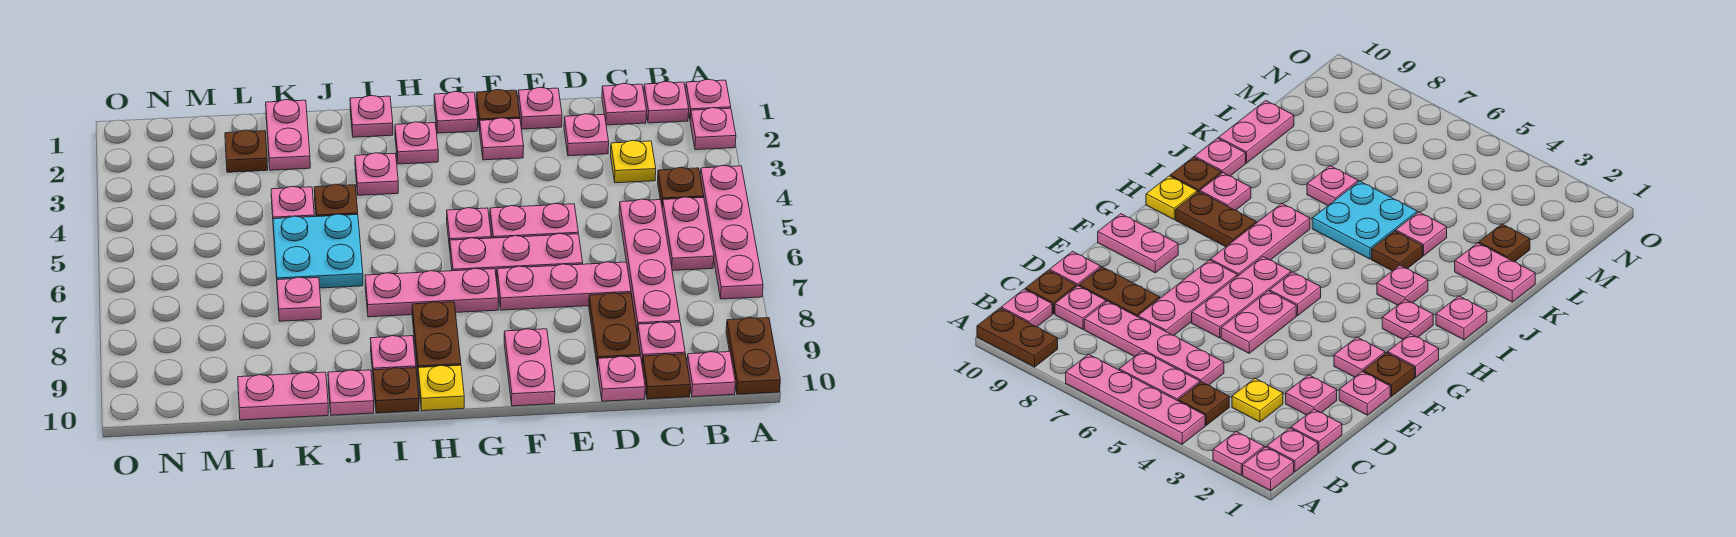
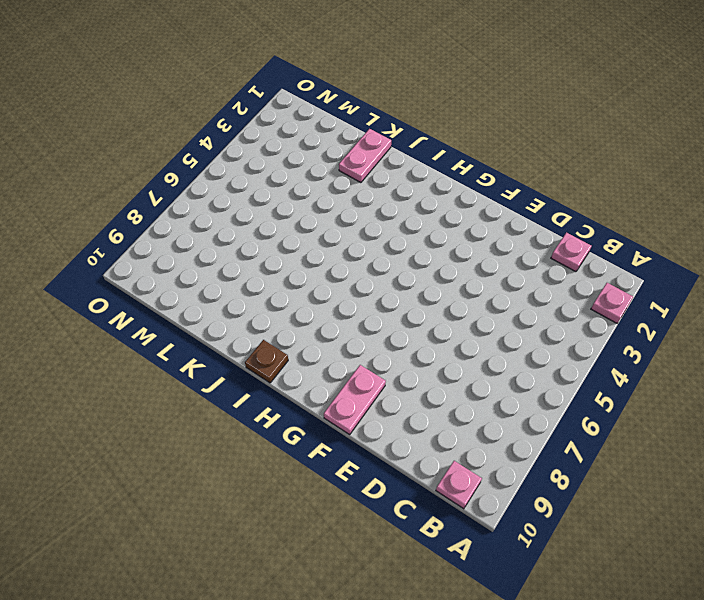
none -> pink 1x1 plate [686,79,731,118]
none -> pink 1x4 plate [700,165,763,299]
none -> brown 1x2 plate [726,318,780,394]
none -> pink 1x1 plate [644,81,689,123]

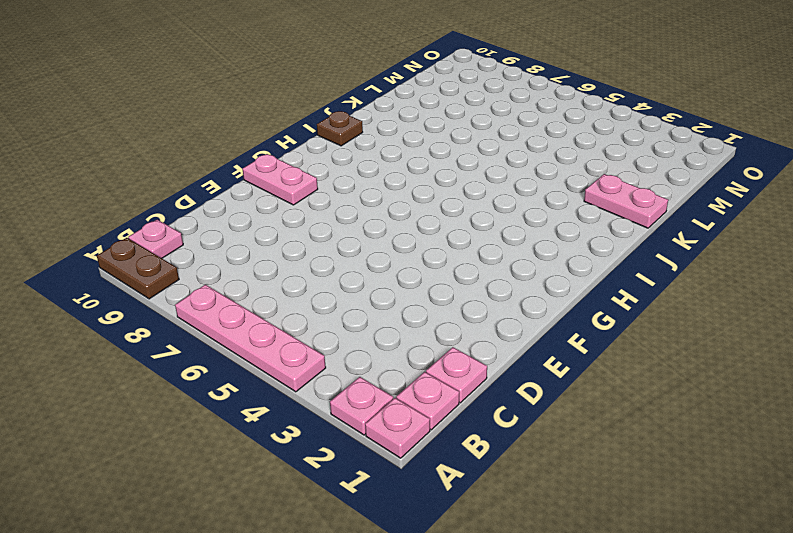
none -> brown 1x1 plate [658,168,704,206]
none -> pink 1x2 plate [662,197,714,271]
none -> yellow 1x1 plate [610,140,656,183]
none -> pink 1x4 plate [619,199,680,334]

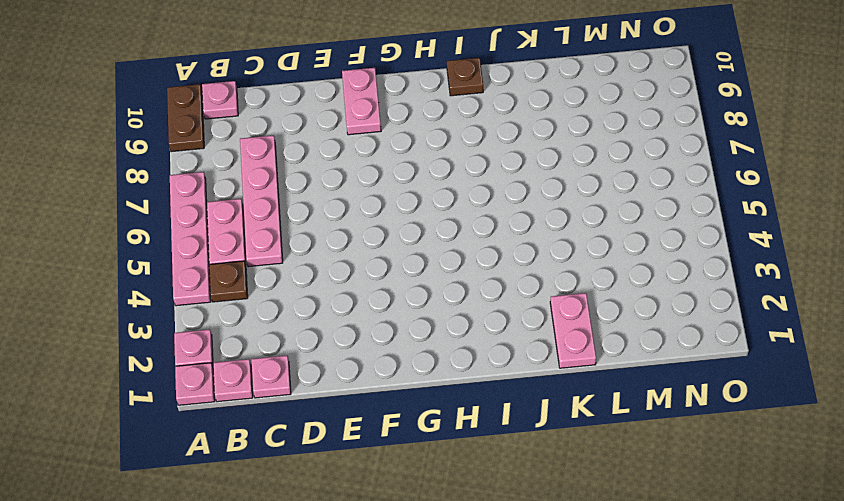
none -> yellow 1x1 plate [610,140,656,183]
none -> pink 1x1 plate [638,322,685,363]
none -> brown 1x1 plate [642,354,690,399]
none -> pink 1x1 plate [564,114,609,156]

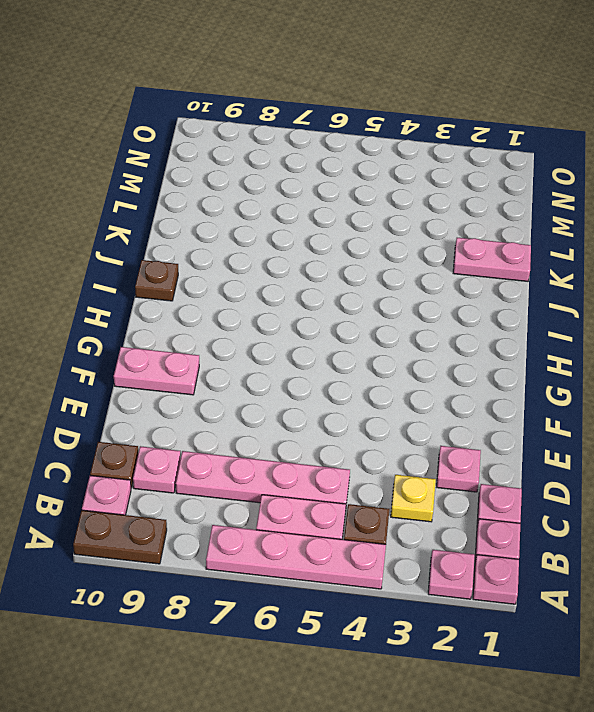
none -> pink 1x3 plate [497,262,631,310]
none -> brown 1x2 plate [589,293,640,369]
none -> pink 1x1 plate [598,356,645,401]
none -> pink 1x1 plate [518,87,562,129]

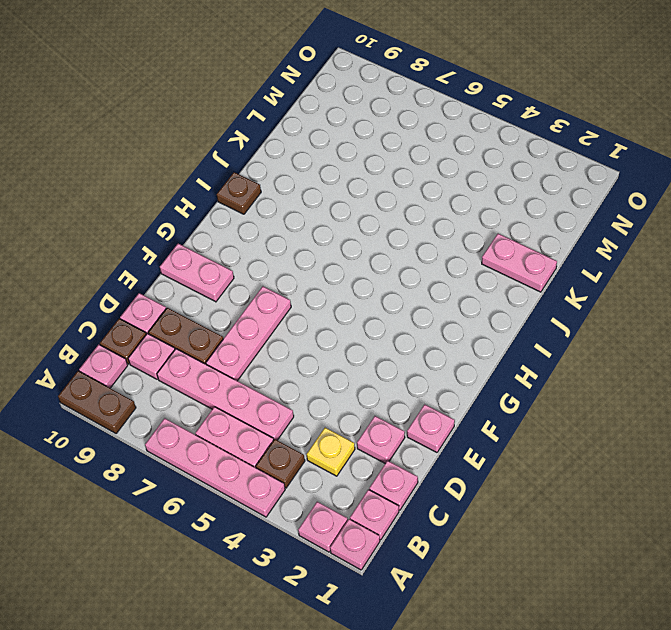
none -> pink 1x2 plate [490,203,578,238]
none -> pink 1x3 plate [450,234,583,279]
none -> brown 1x1 plate [476,89,520,131]
none -> pink 1x1 plate [480,118,524,160]

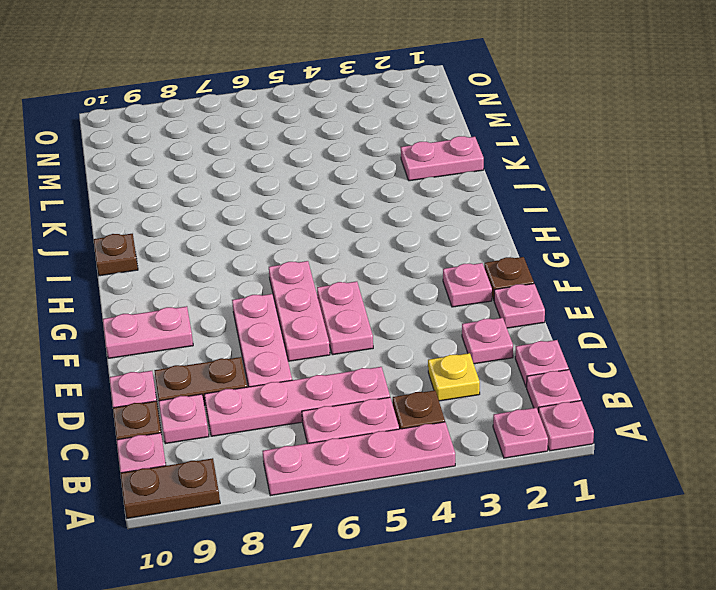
none -> pink 1x1 plate [434,92,478,133]
none -> pink 1x1 plate [447,208,491,248]
none -> pink 1x3 plate [365,268,499,317]
none -> pink 1x1 plate [395,122,438,164]

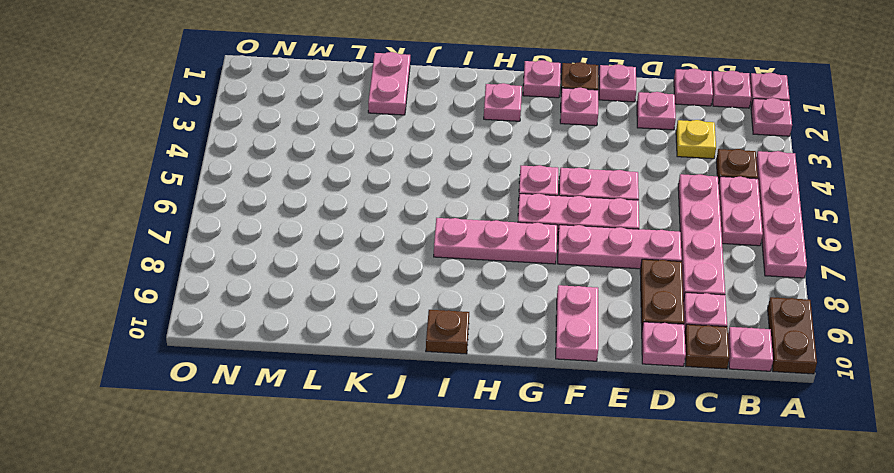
none -> brown 1x2 plate [412,302,461,371]
none -> yellow 1x1 plate [418,365,464,411]
none -> pink 1x1 plate [350,96,393,137]
none -> pink 1x1 plate [355,153,398,195]

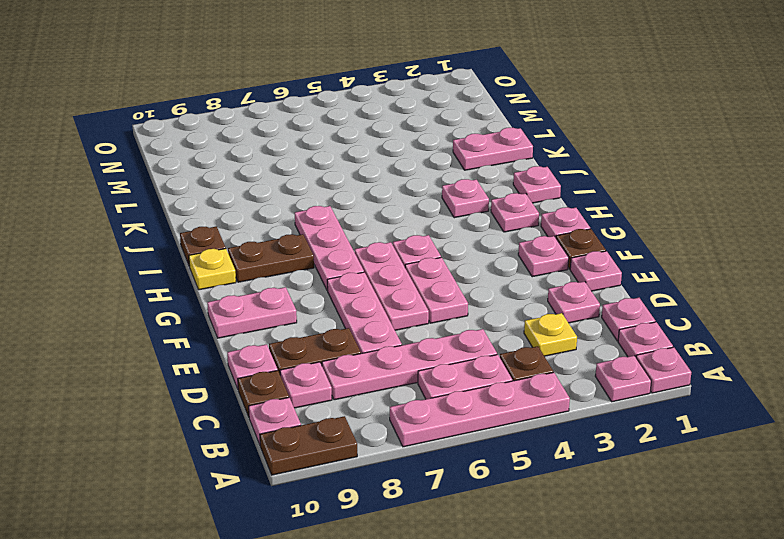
none -> pink 1x1 plate [370,336,416,372]
none -> brown 1x1 plate [314,184,358,217]
none -> cyan 2x2 plate [273,214,363,288]
none -> pink 1x1 plate [328,370,374,415]

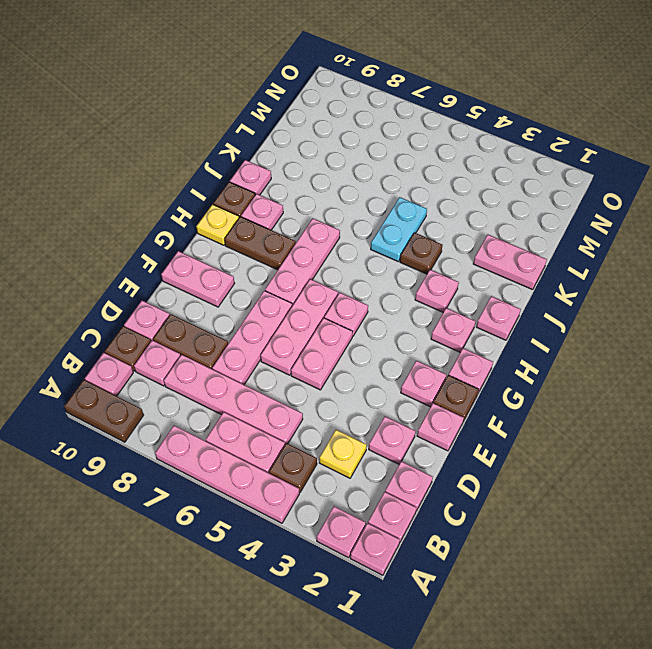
cyan 1x2 plate [371,197,427,262] -> cyan 2x2 plate [273,214,363,288]
none -> pink 1x1 plate [271,186,314,219]
none -> pink 1x1 plate [277,277,321,321]
none -> pink 1x2 plate [238,372,328,420]
none -> brown 1x1 plate [225,130,268,172]

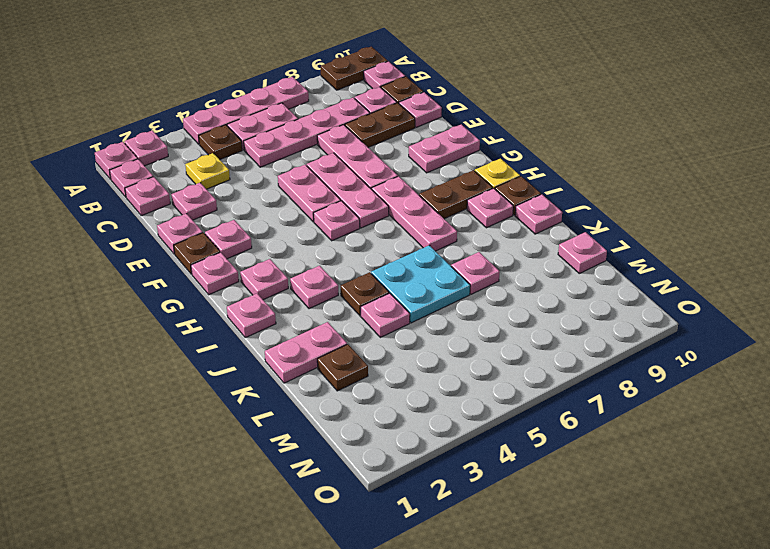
pink 1x1 plate [558,232,607,273] -> pink 1x2 plate [238,372,328,420]

